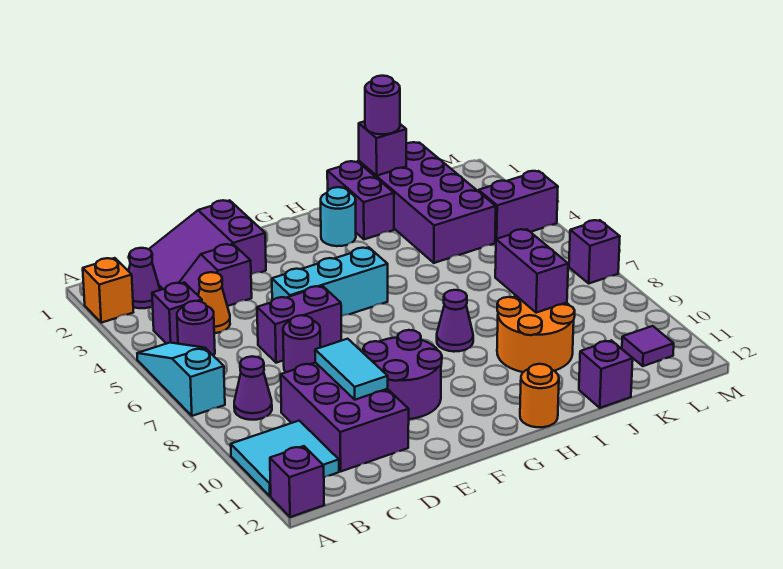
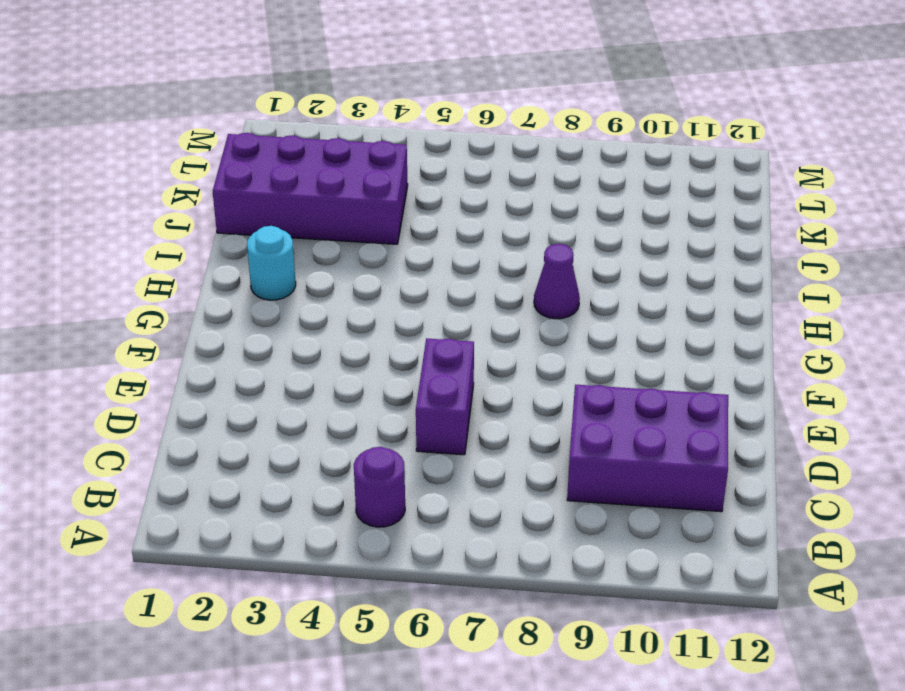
none -> orange 1x1 brick [83,258,133,323]
none -> cyan 1x3 slope [137,343,225,416]
none -> cyan 2x2 tile [231,421,339,496]
none -> purple 1x1 brick [270,446,324,517]

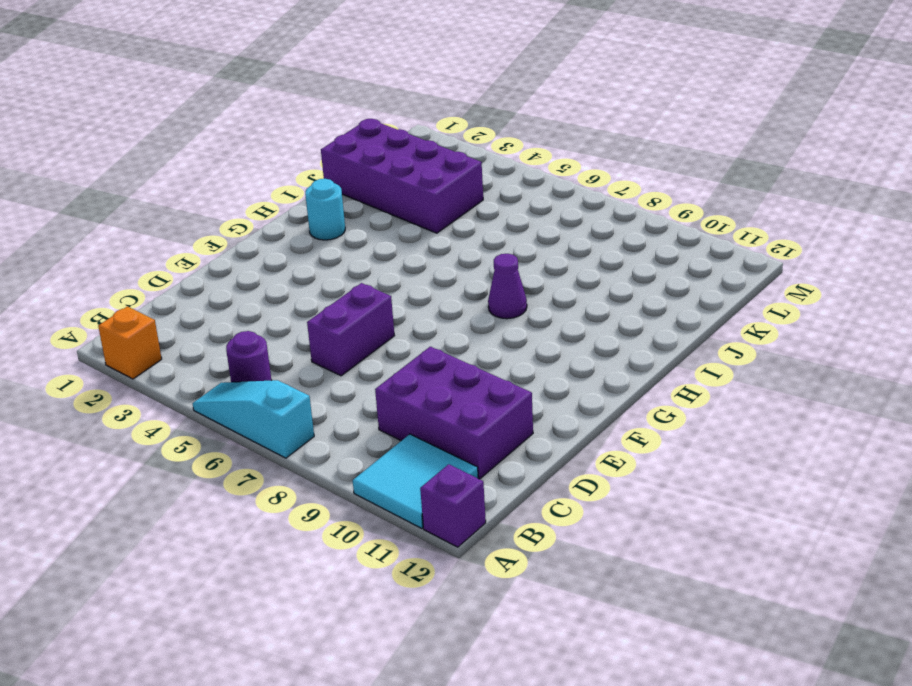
none -> purple 1x1 cone [129,248,160,308]
none -> purple 1x1 brick [152,283,202,344]
none -> purple 1x1 cone [234,356,272,420]
none -> purple 2x3 slope [149,200,266,290]

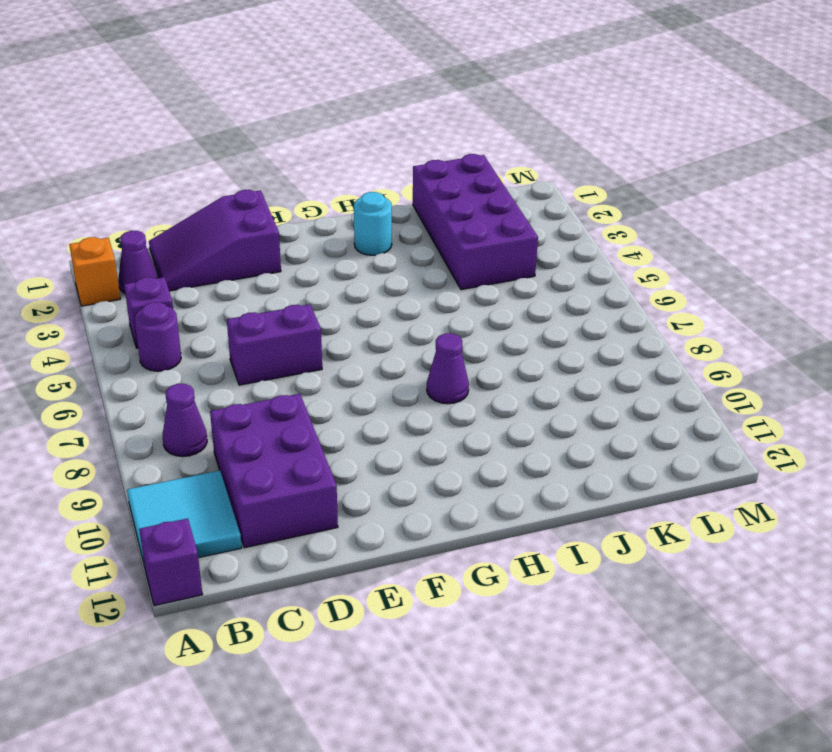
none -> cyan 1x3 slope [137,343,225,416]
none -> purple 1x2 slope [179,244,252,306]
none -> orange 1x1 cone [198,272,230,333]
none -> purple 1x1 round brick [283,315,320,372]

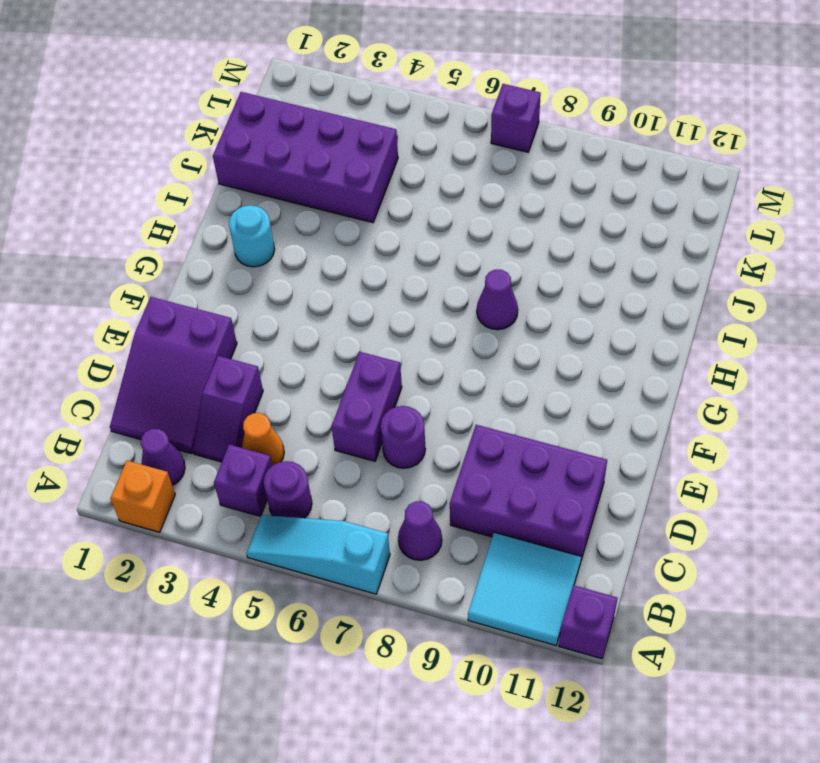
none -> cyan 1x3 brick [272,248,388,316]
none -> purple 2x2 round brick [363,330,442,419]
none -> orange 1x1 round brick [520,364,559,427]
none -> purple 1x2 brick [327,161,394,239]

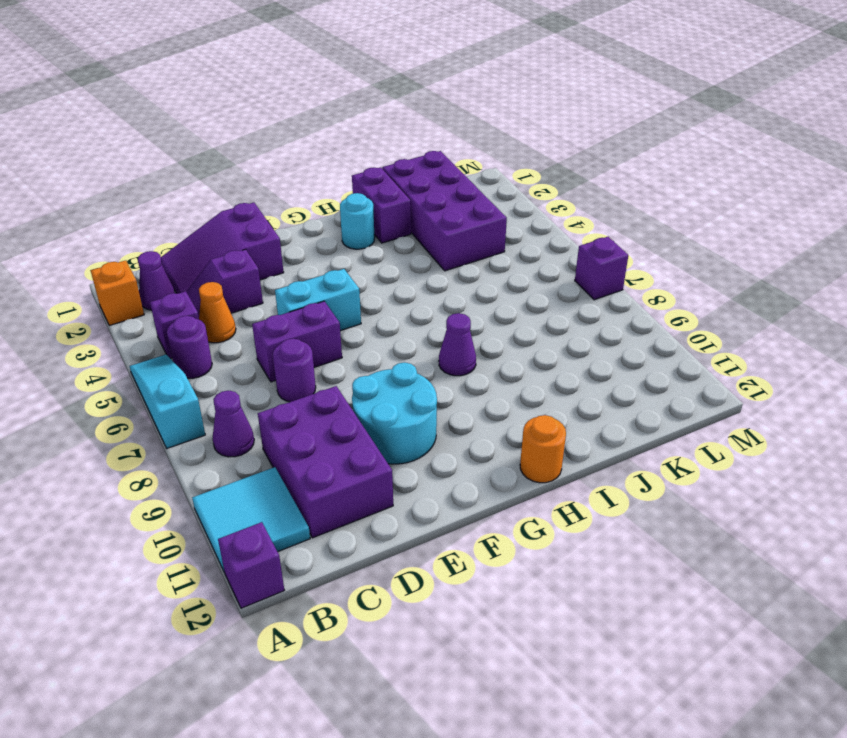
cyan 1x2 brick [275,269,361,331] -> cyan 1x3 brick [272,248,388,316]
cyan 2x2 round brick [352,362,437,464] -> purple 2x2 round brick [363,330,442,419]
none -> orange 2x2 round brick [497,296,575,372]
none -> purple 1x1 brick [579,340,633,408]
none -> purple 1x2 brick [478,171,558,242]
none -> purple 1x1 tile [622,326,674,366]

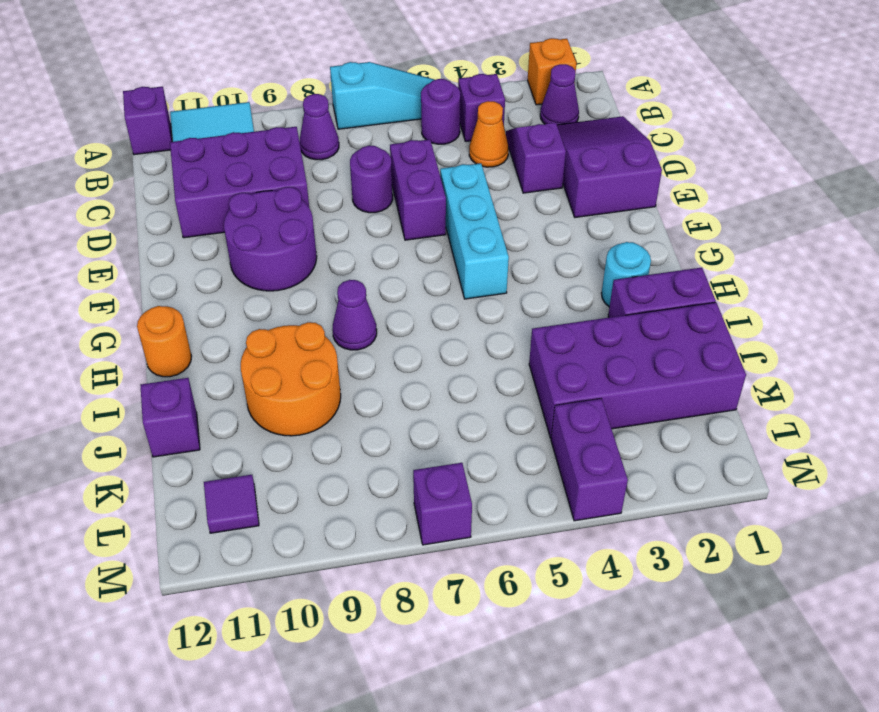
none -> cyan 1x2 tile [315,339,388,400]
none -> purple 1x1 brick [359,121,406,176]
none -> purple 1x2 brick [495,229,568,313]
none -> purple 1x1 round brick [365,76,400,134]

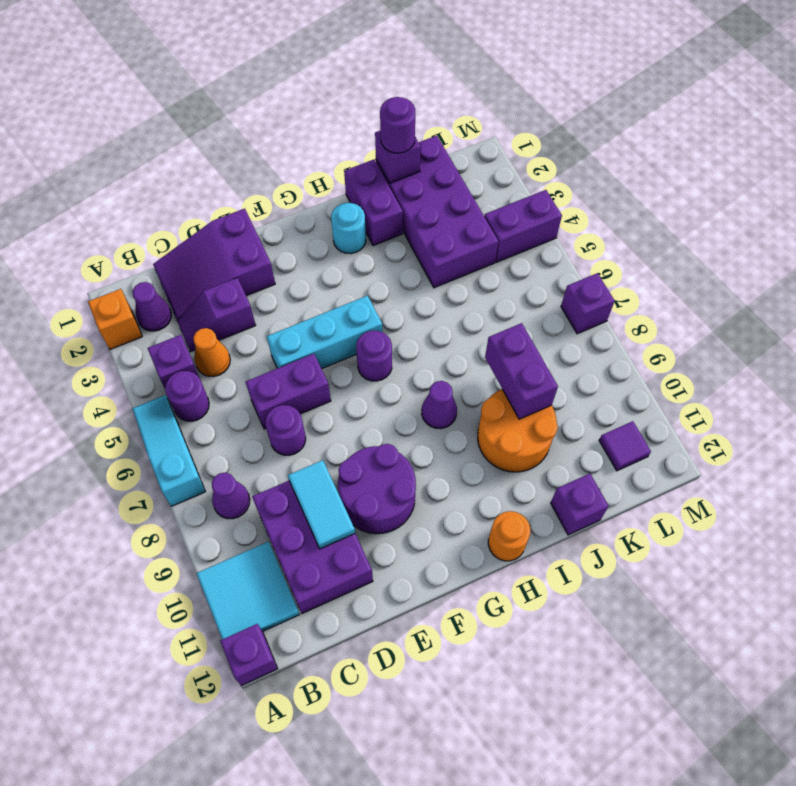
purple 1x1 round brick [356,331,392,381] -> none

